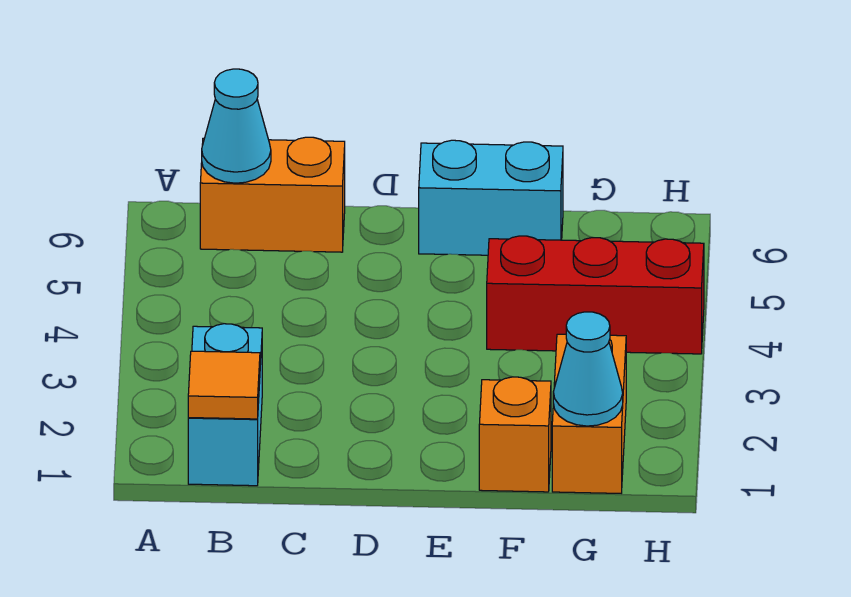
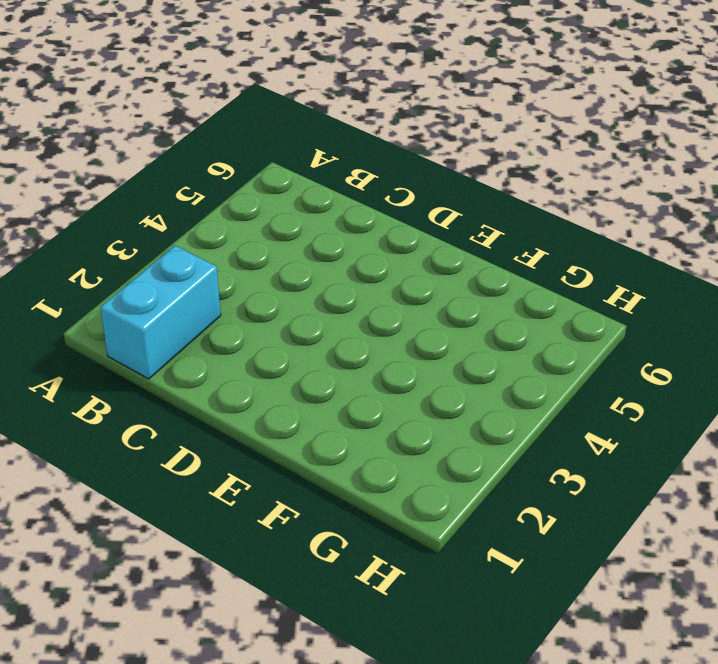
none -> orange 1x2 brick [200,137,345,252]
none -> cyan 1x2 brick [419,140,563,255]

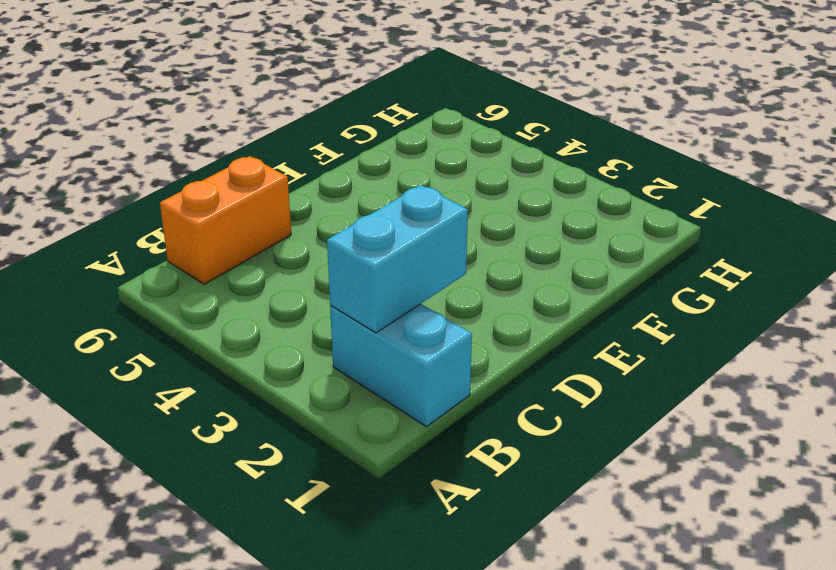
cyan 1x2 brick [327,185,468,333] -> cyan 1x2 brick moved to [419,140,563,255]
none -> orange 1x1 brick [479,377,551,492]
none -> red 1x3 brick [487,236,704,354]

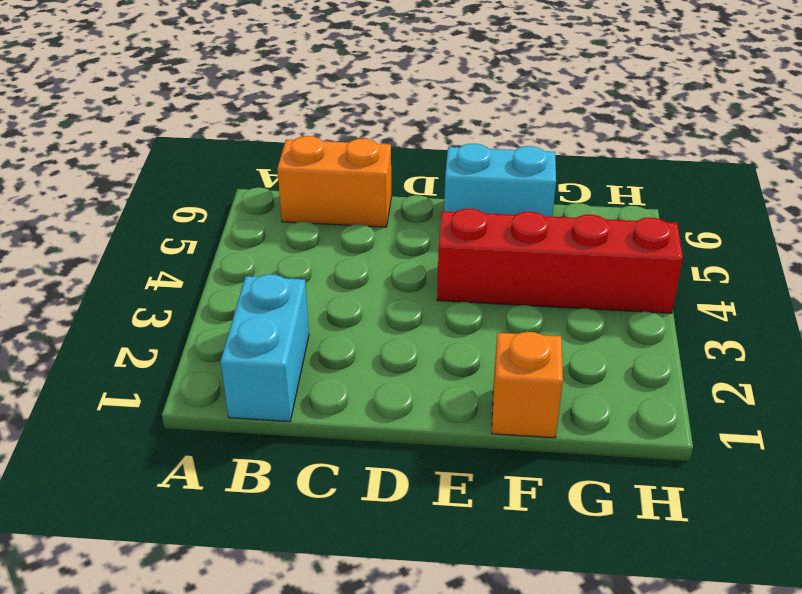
red 1x4 brick [437,209,683,313] -> red 1x3 brick [487,236,704,354]
none -> orange 1x2 brick [552,334,626,493]
none -> orange 1x1 tile [188,351,260,419]

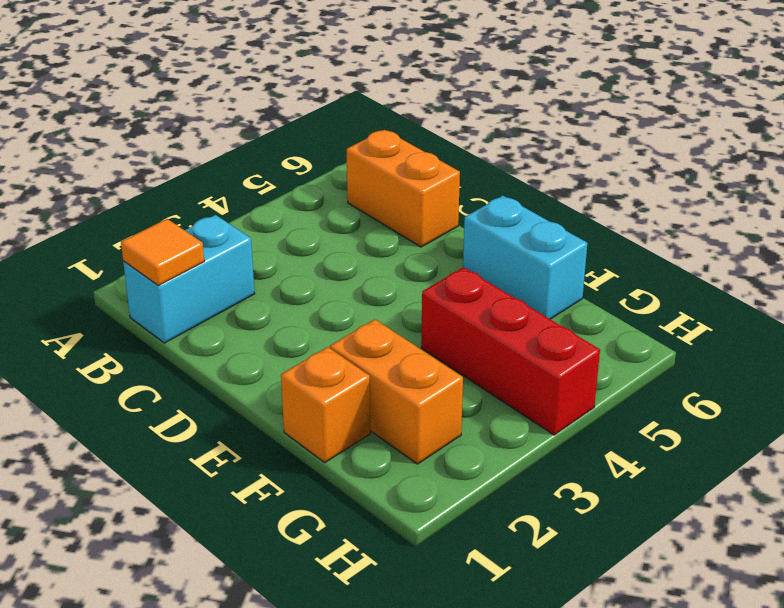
orange 1x2 brick [330,319,463,464] -> orange 1x2 brick turned to [552,334,626,493]
none -> cyan 1x1 cone [202,69,271,183]
none -> cyan 1x1 cone [553,312,623,426]

